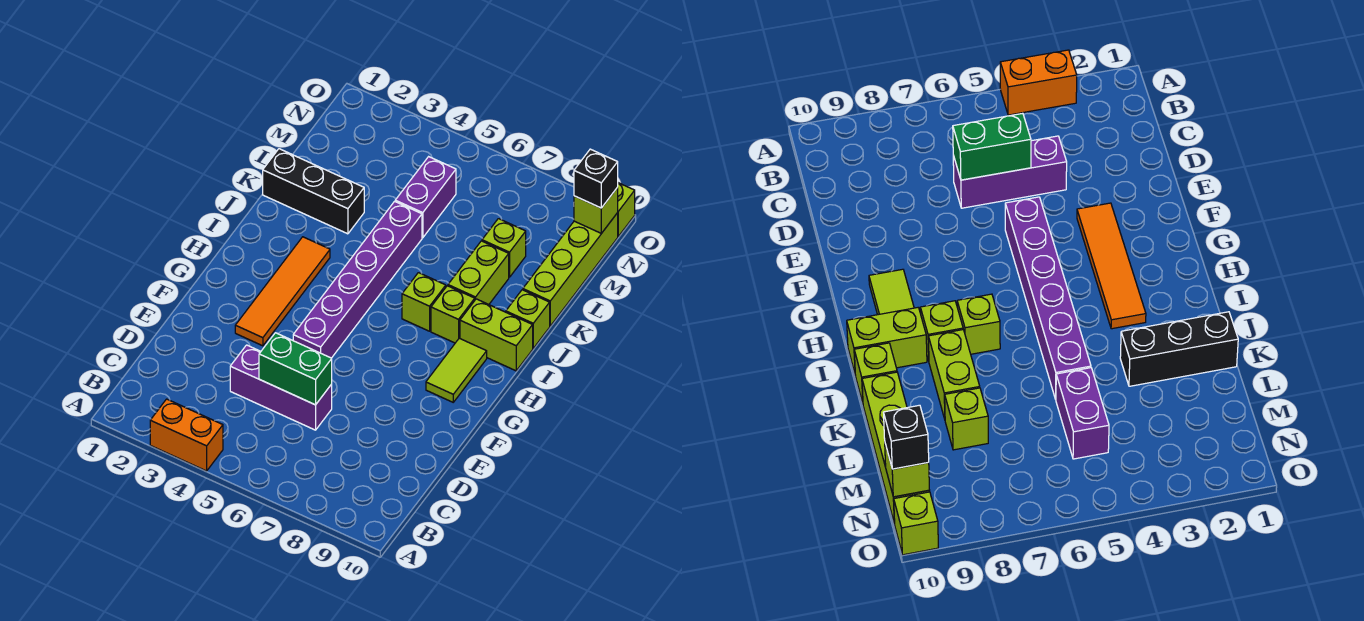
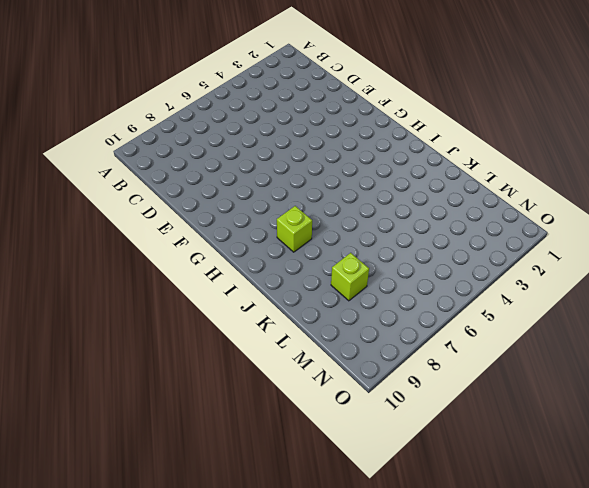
none -> orange 1x2 brick [150,399,223,471]
none -> purple 1x3 brick [230,345,332,430]
none -> orange 1x4 tile [235,237,330,346]

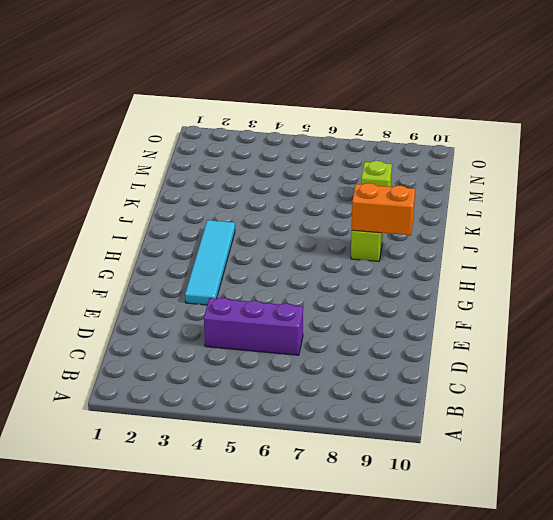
cyan 1x4 tile [185,220,235,305] -> orange 1x4 tile [235,237,330,346]
orange 1x2 brick [352,183,415,235] -> orange 1x2 brick moved to [150,399,223,471]
none -> purple 1x6 brick [293,201,422,358]
none -> lime 1x2 tile [426,338,487,402]
none -> lime 1x1 brick [402,273,446,331]

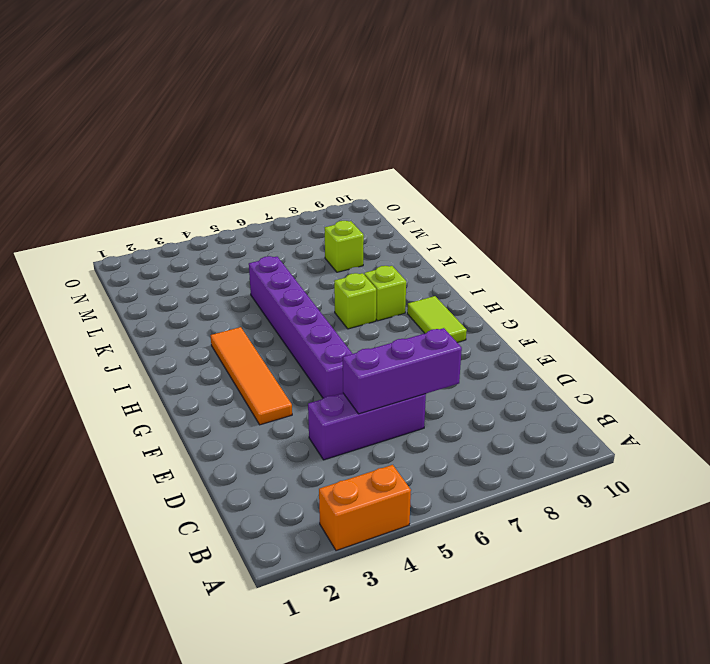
purple 1x3 brick [343,328,462,414] -> green 1x2 brick [259,333,332,405]
none -> lime 1x2 brick [460,299,533,371]
none -> lime 1x2 brick [448,241,509,304]
none -> lime 1x1 brick [506,290,550,348]

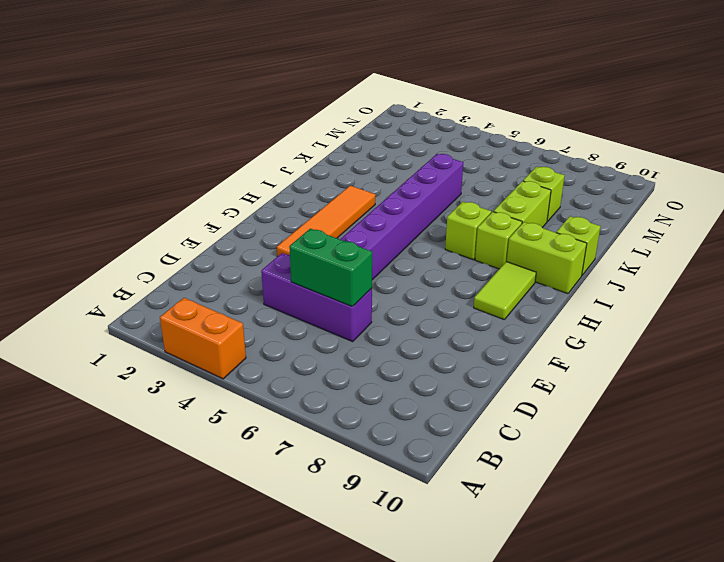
none -> black 1x3 brick [263,149,364,234]
none -> lime 1x4 brick [523,213,618,326]
none -> purple 1x2 brick [395,157,456,238]

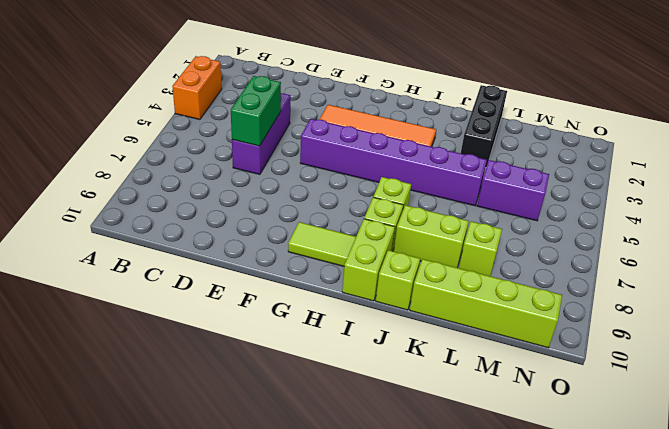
none -> lime 1x1 brick [618,183,635,236]
none -> lime 1x1 brick [574,187,618,233]
none -> black 1x1 brick [574,149,618,208]

